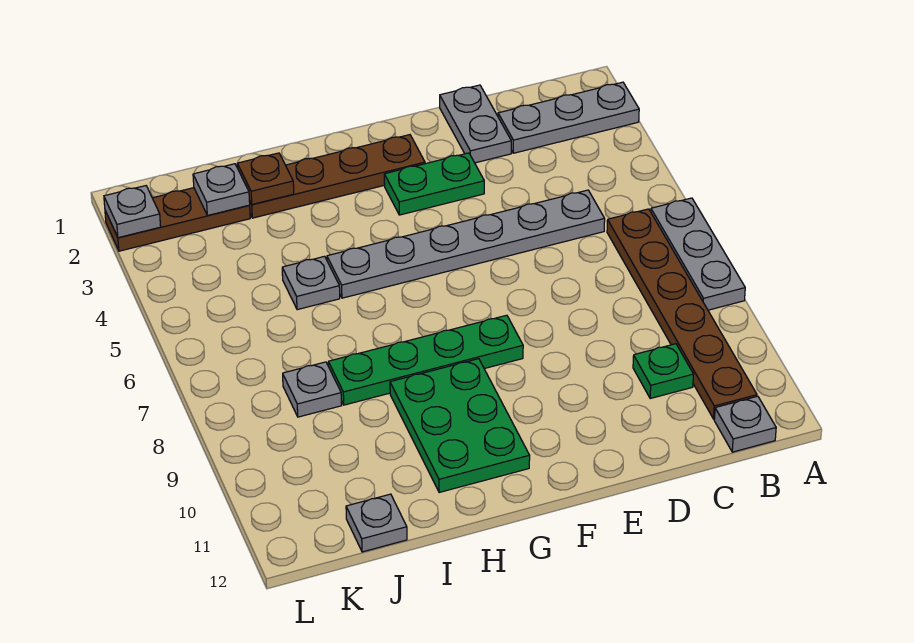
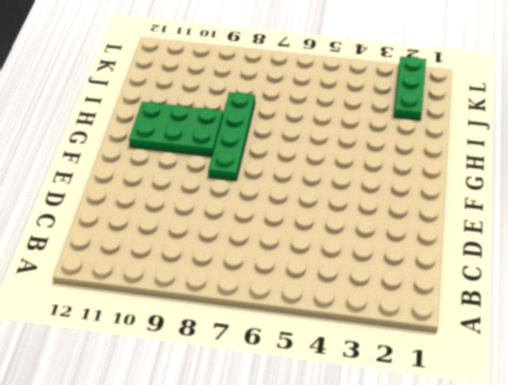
green 1x3 plate [394,57,426,120] -> brown 1x3 plate [105,188,250,251]
none -> grey 1x3 plate [498,82,639,153]
none -> grey 1x3 plate [651,198,745,310]
none -> brown 1x6 plate [607,209,757,419]

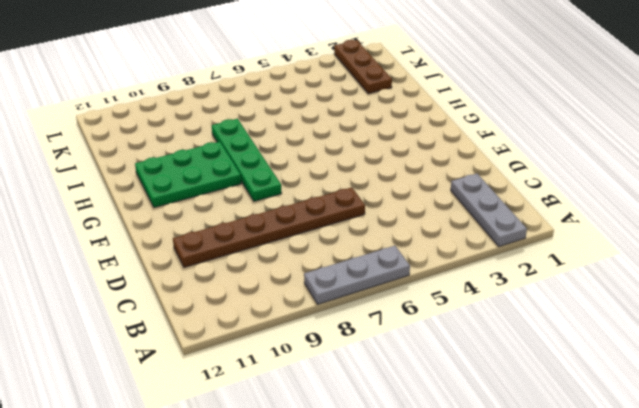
brown 1x6 plate [173,187,365,267] -> brown 1x6 plate moved to [607,209,757,419]
none -> grey 1x1 plate [714,396,776,452]
none -> grey 1x6 plate [327,190,605,298]
none -> green 1x1 plate [633,344,694,399]

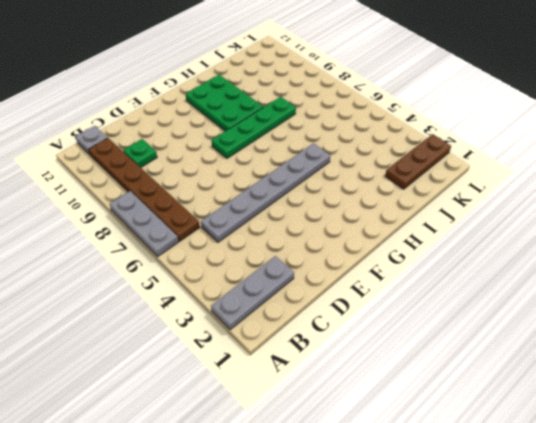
none -> grey 1x2 plate [440,85,511,163]
none -> green 1x2 plate [384,153,484,215]
none -> brown 1x4 plate [249,135,425,218]

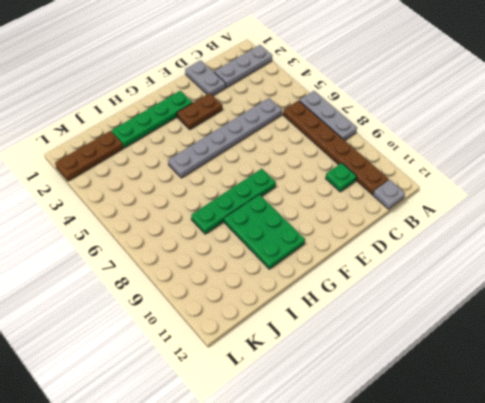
brown 1x2 plate [177,93,222,129] -> green 1x2 plate [384,153,484,215]
green 1x4 plate [112,91,193,148] -> brown 1x4 plate [249,135,425,218]
none -> grey 1x1 plate [282,256,340,310]
none -> grey 1x1 plate [283,362,342,417]
none -> grey 1x1 plate [346,494,407,552]

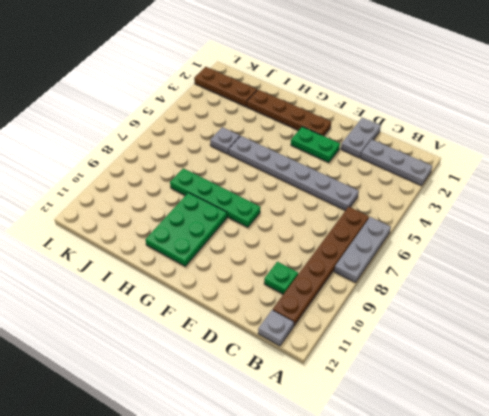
none -> grey 1x1 plate [283,362,342,417]
none -> grey 1x1 plate [346,494,407,552]
none -> brown 1x1 plate [237,153,294,204]

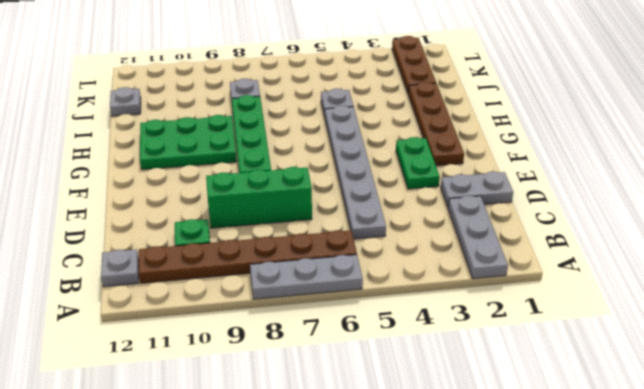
green 1x3 brick [206,167,312,228] -> none
none -> brown 1x1 plate [237,153,294,204]
none -> grey 1x1 plate [193,164,250,215]
none -> grey 1x1 plate [104,186,161,238]

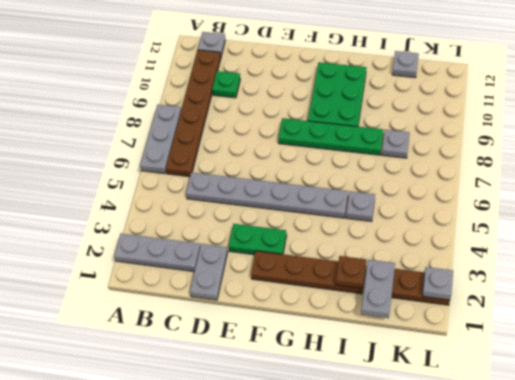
grey 1x2 plate [361,260,395,318] -> grey 1x1 plate [193,164,250,215]

